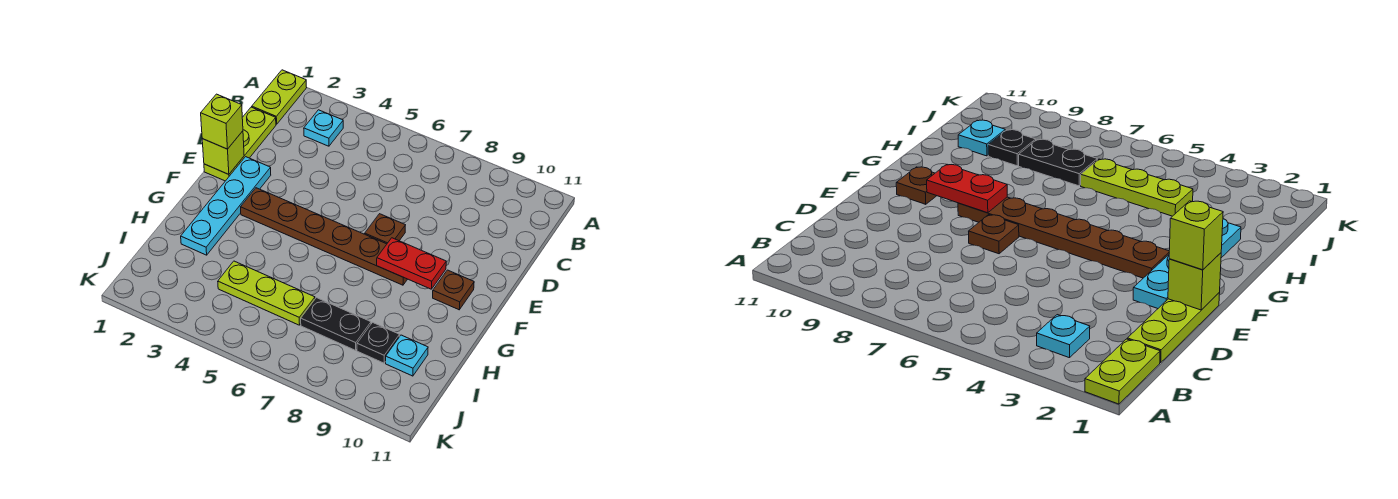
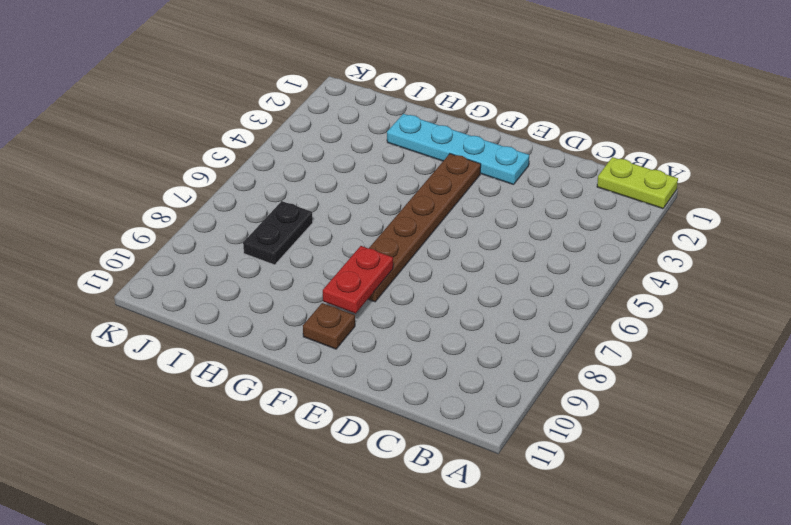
none -> cyan 1x1 plate [304,110,343,146]
none -> lime 1x3 plate [204,107,276,181]
none -> brown 1x1 plate [365,214,405,244]

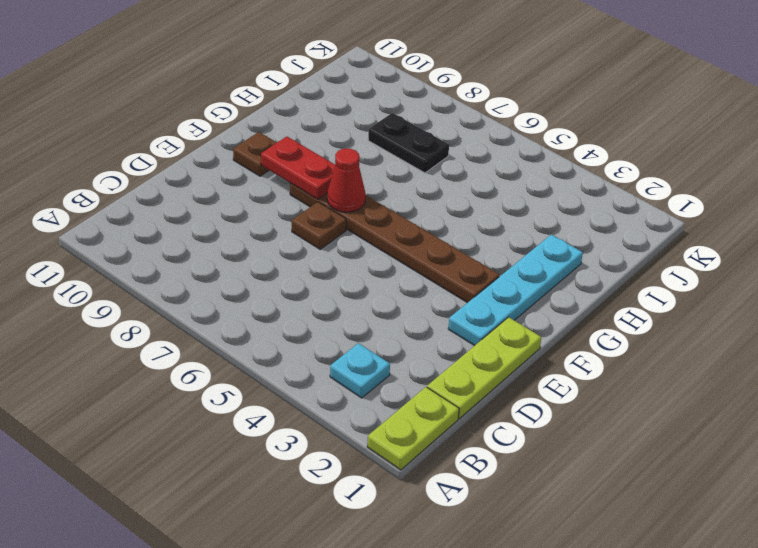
red 1x1 cone [327,149,366,212] -> none
none -> lime 1x3 plate [218,261,315,325]
none -> black 1x1 plate [357,322,399,363]
none -> cyan 1x1 plate [386,335,428,376]

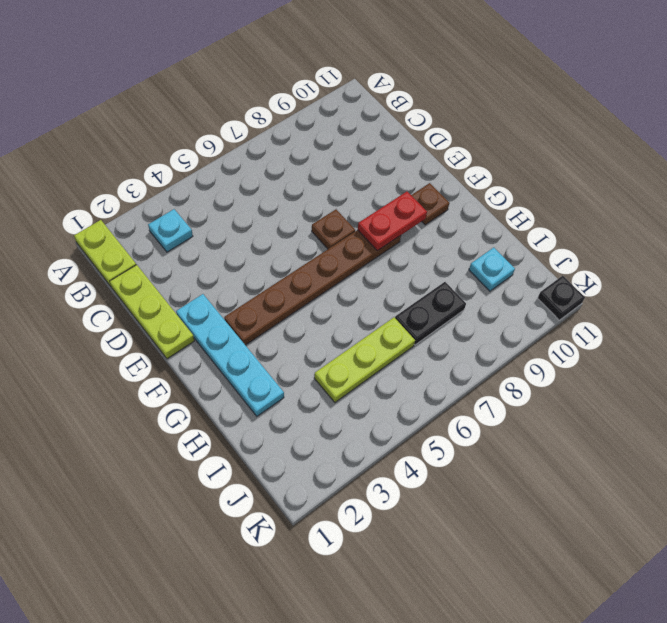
black 1x1 plate [538,276,585,320] -> black 1x1 plate moved to [357,322,399,363]
none -> lime 1x1 brick [202,131,244,174]
none -> lime 1x1 brick [201,94,243,149]

